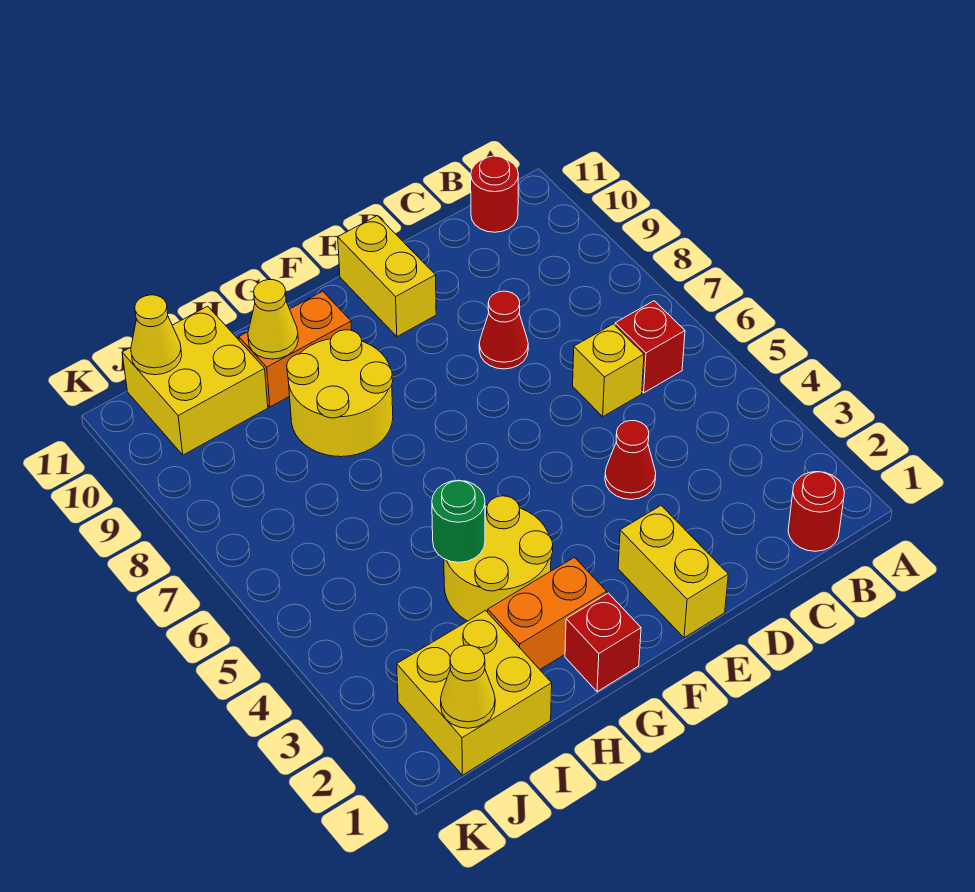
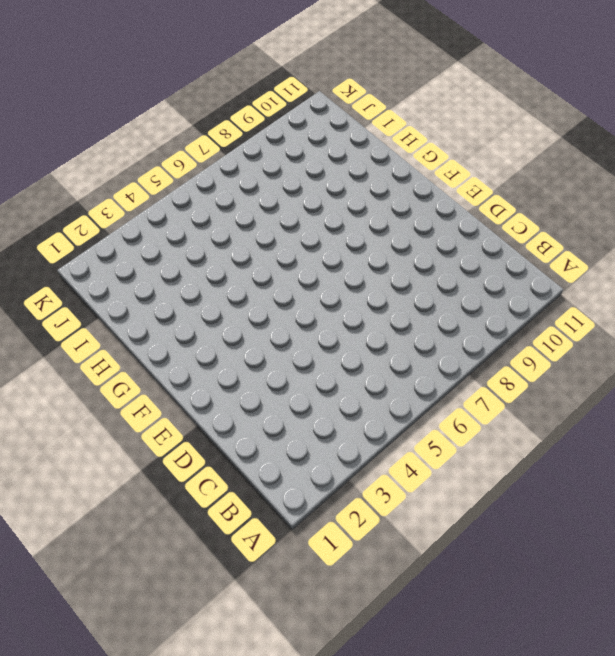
none -> red 1x1 round brick [788,472,844,551]
none -> red 1x1 brick [615,301,685,393]
none -> red 1x1 round brick [471,156,518,232]

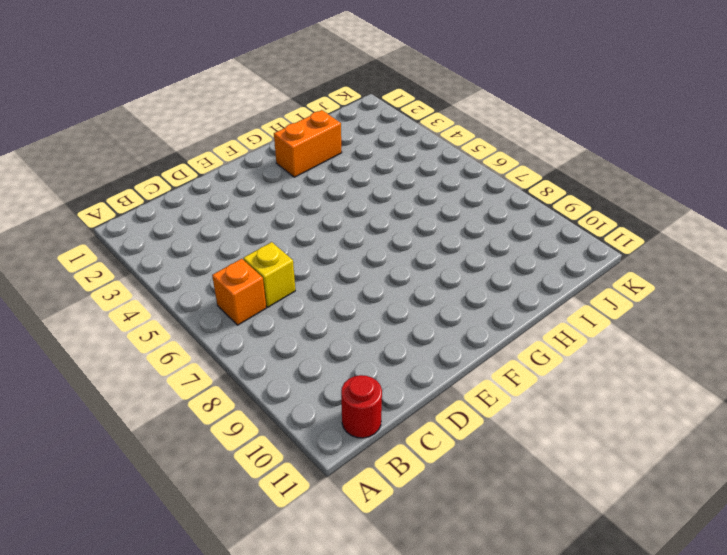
orange 1x1 brick [212,259,266,325] -> red 1x1 brick [615,301,685,393]
none -> red 1x1 round brick [788,472,844,551]
none -> red 1x1 cone [605,421,656,499]
none -> red 1x1 cone [479,291,528,369]

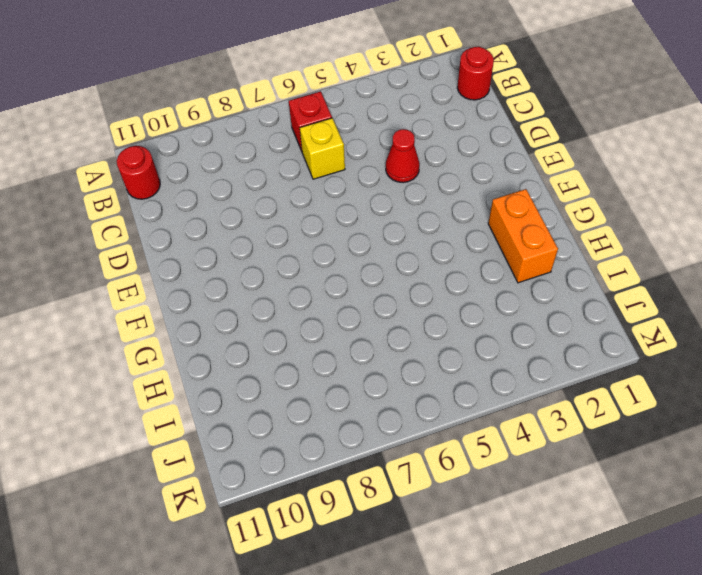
none -> red 1x1 cone [479,291,528,369]
none -> yellow 1x2 brick [618,506,728,638]
none -> yellow 1x2 brick [338,216,436,337]

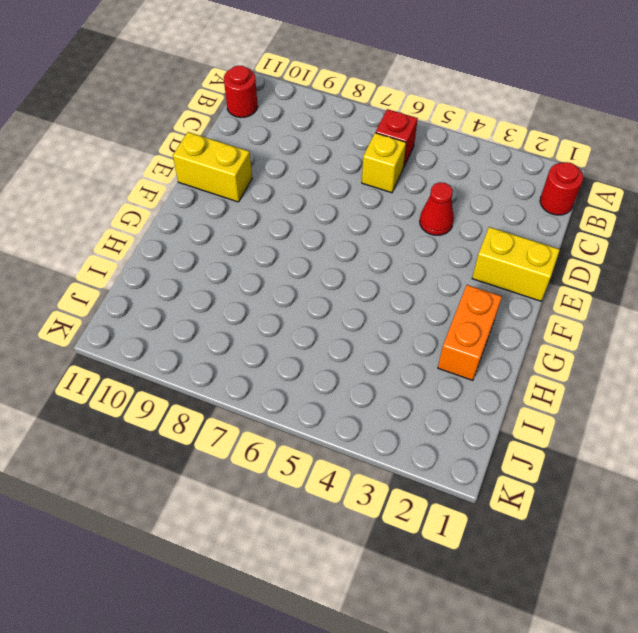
none -> red 1x1 cone [479,291,528,369]
none -> red 1x1 brick [565,593,641,692]
none -> yellow 2x2 round brick [444,496,553,621]

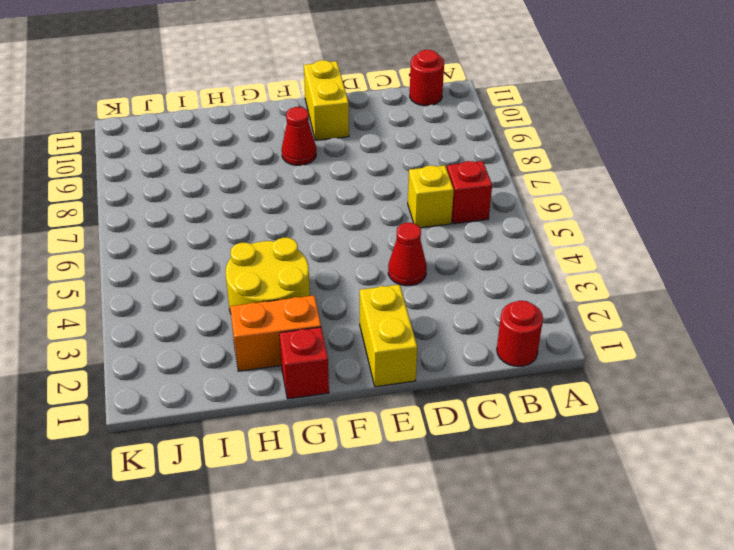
red 1x1 cone [282,107,316,165] -> red 1x1 cone moved to [479,291,528,369]
none -> yellow 2x2 round brick [287,330,393,457]
none -> orange 1x2 brick [239,291,352,407]
none -> yellow 2x2 brick [397,611,552,775]

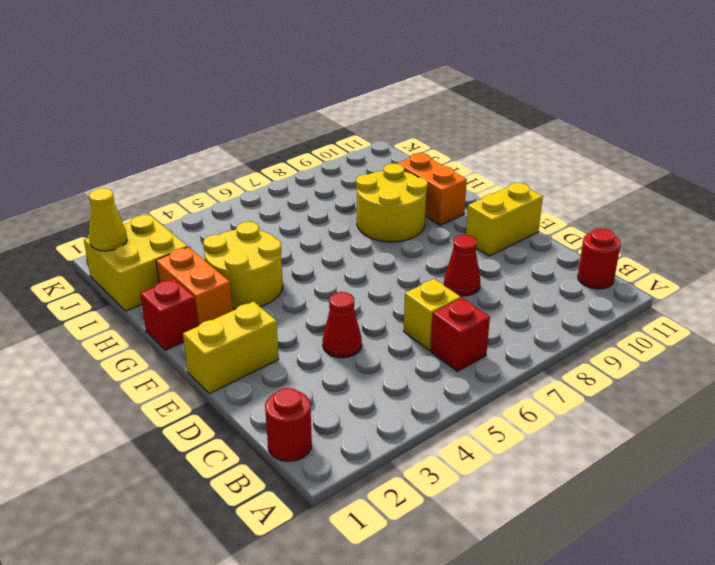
none -> yellow 2x2 brick [122,306,268,455]
none -> green 1x1 round brick [432,480,485,562]
none -> yellow 1x1 cone [248,280,298,359]

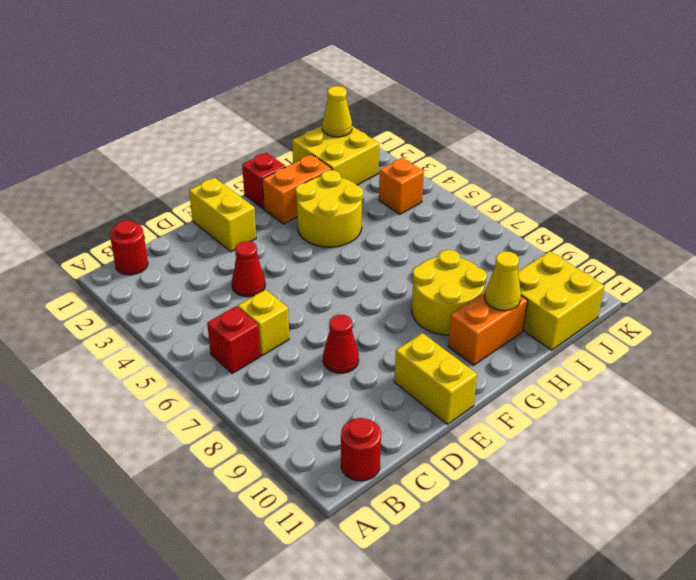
orange 1x1 brick [379,158,424,214] -> none
none -> green 1x1 round brick [432,480,485,562]
none -> yellow 1x1 cone [131,295,182,375]

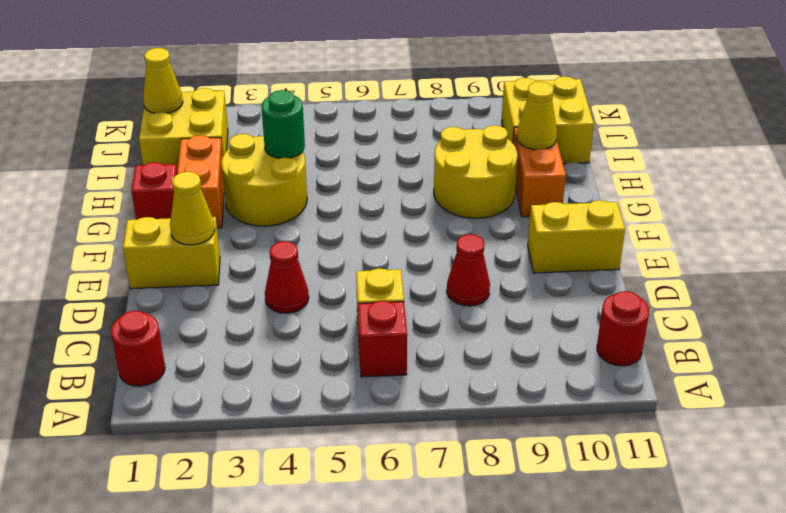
yellow 1x1 cone [170,172,215,245] -> yellow 1x1 cone moved to [131,295,182,375]

